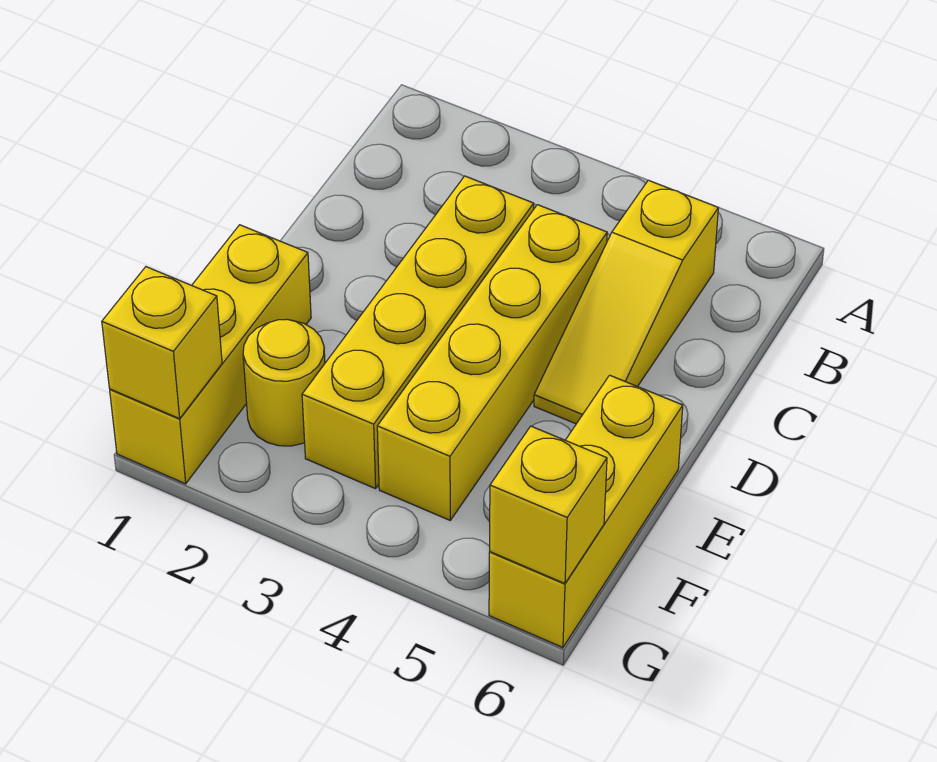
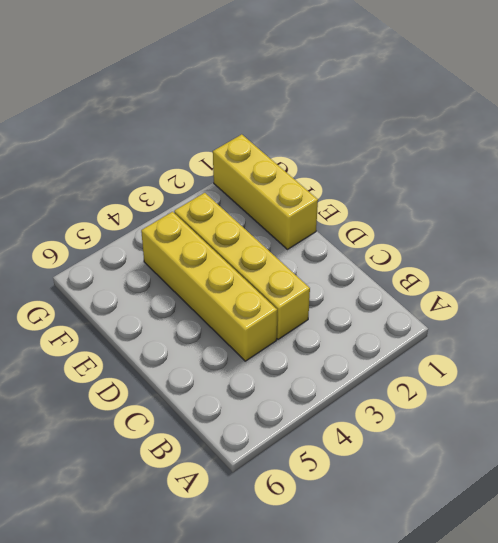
none -> yellow 1x3 slope [534,180,718,424]
none -> yellow 1x3 brick [489,375,683,648]

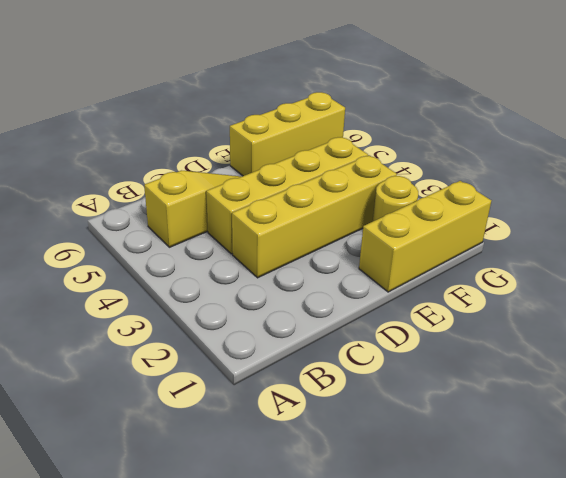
none -> yellow 1x1 brick [102,267,222,419]
none -> yellow 1x1 brick [490,426,607,584]

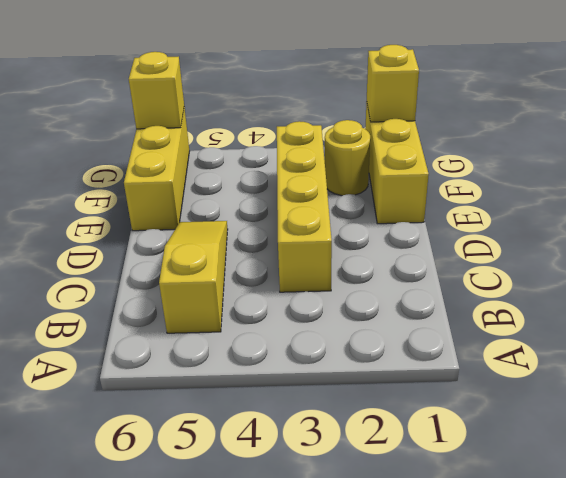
none -> yellow 1x4 brick [377,205,607,520]

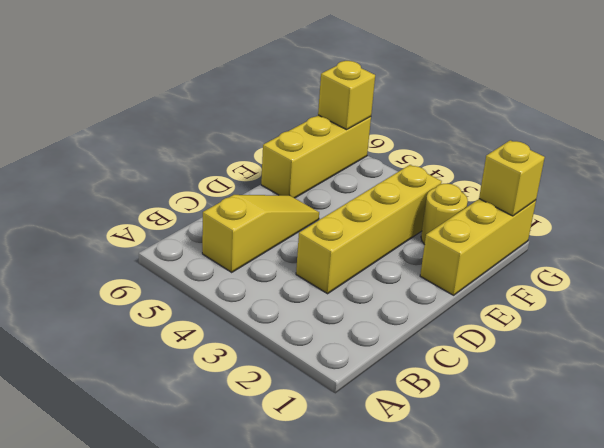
none -> yellow 1x4 brick [377,205,607,520]

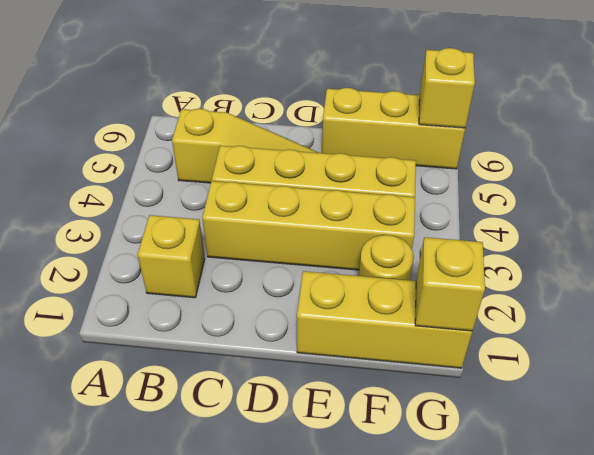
yellow 1x1 brick [137,215,205,298] -> none

